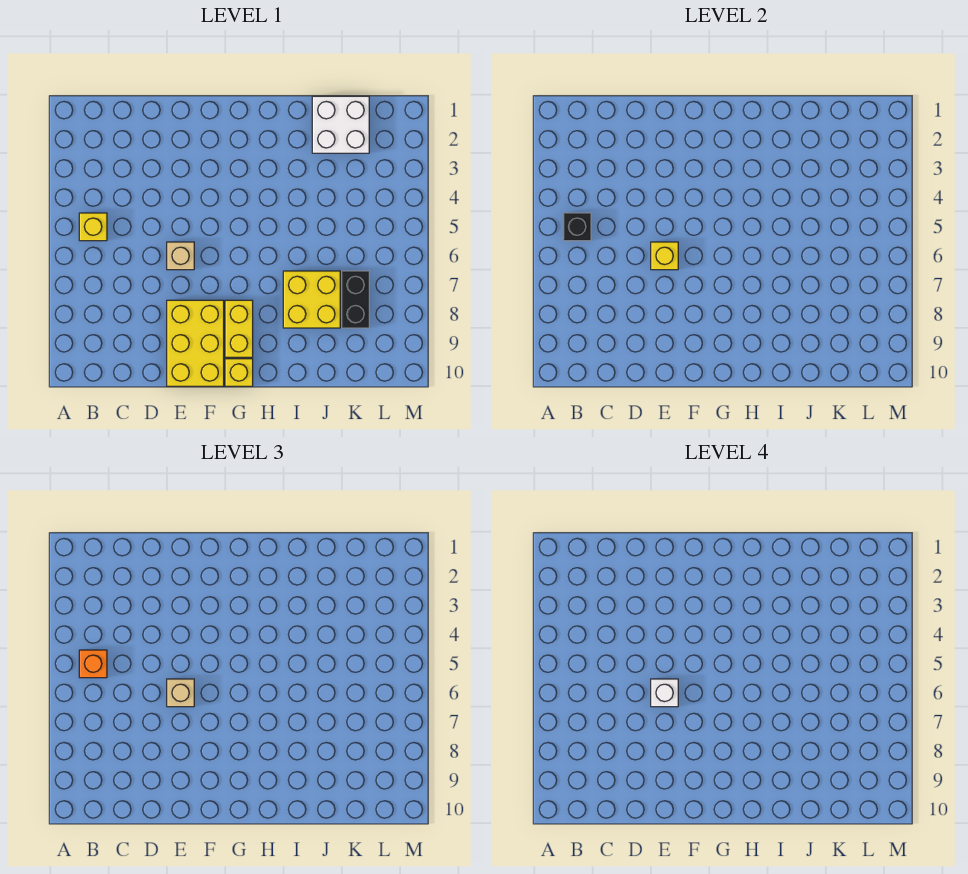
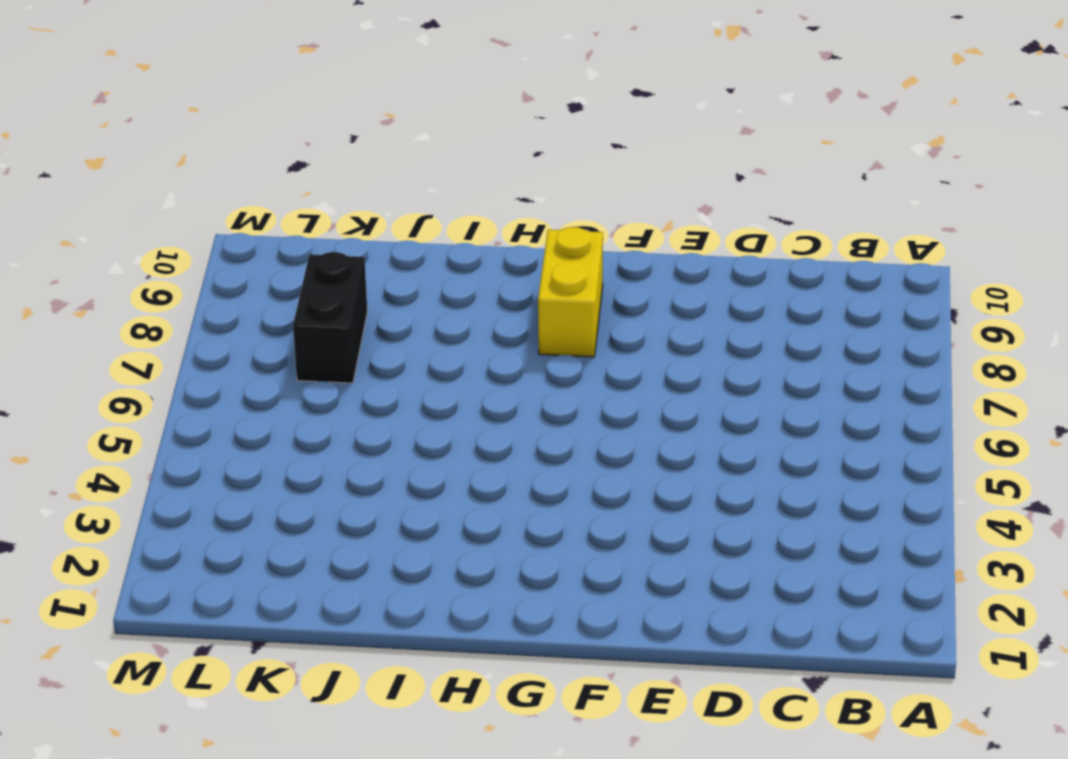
none -> yellow 1x1 brick [79,213,107,241]
none -> tan 1x1 brick [167,242,194,270]
none -> yellow 2x3 brick [167,300,224,386]

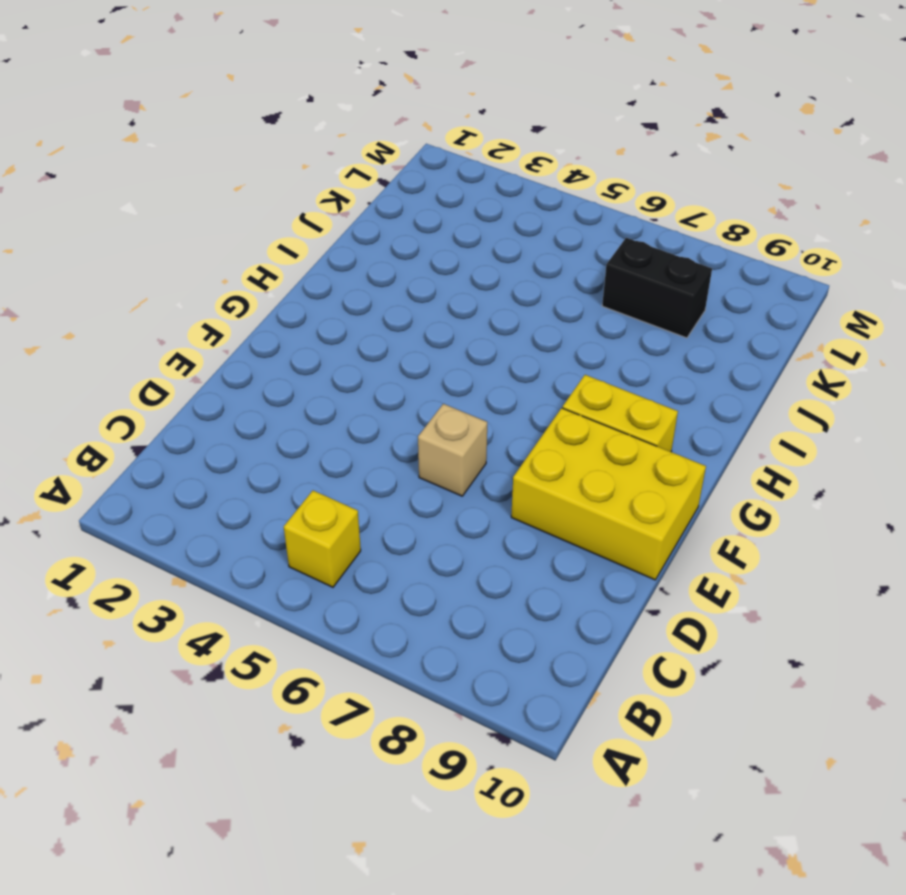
none -> yellow 1x1 brick [225,359,253,386]
none -> yellow 2x2 brick [283,271,340,328]
none -> white 2x2 brick [312,96,369,153]

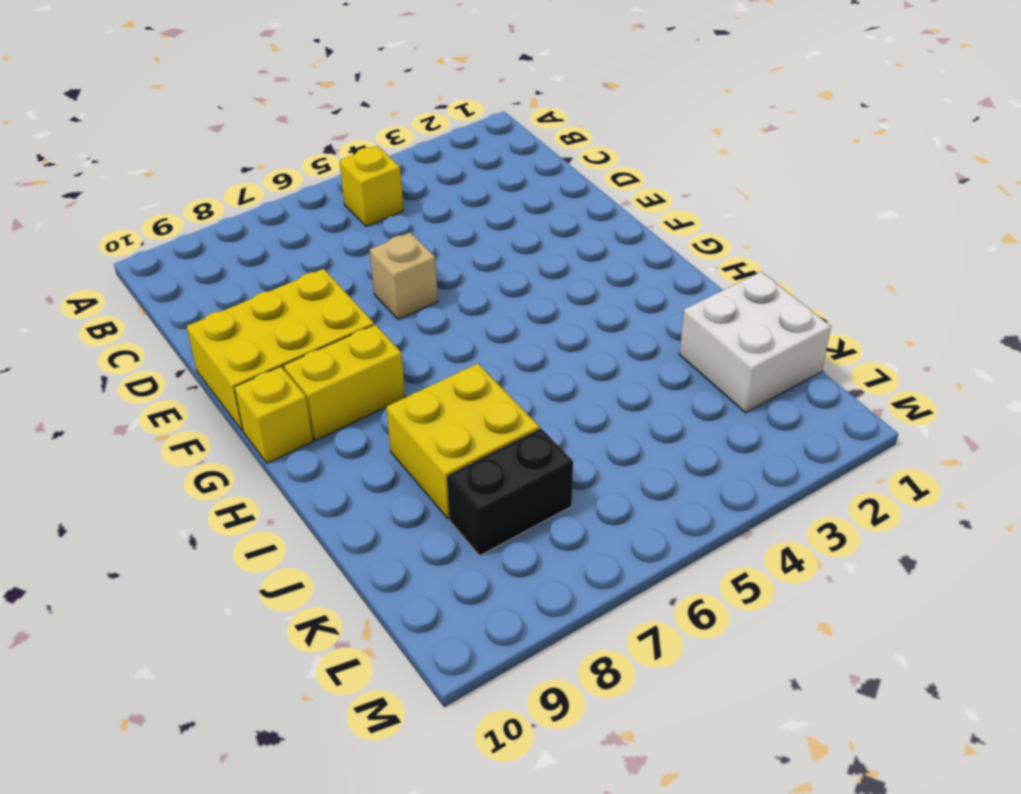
none -> black 1x1 brick [563,213,591,241]
none -> yellow 1x1 brick [651,242,678,270]
none -> orange 1x1 brick [79,650,107,678]

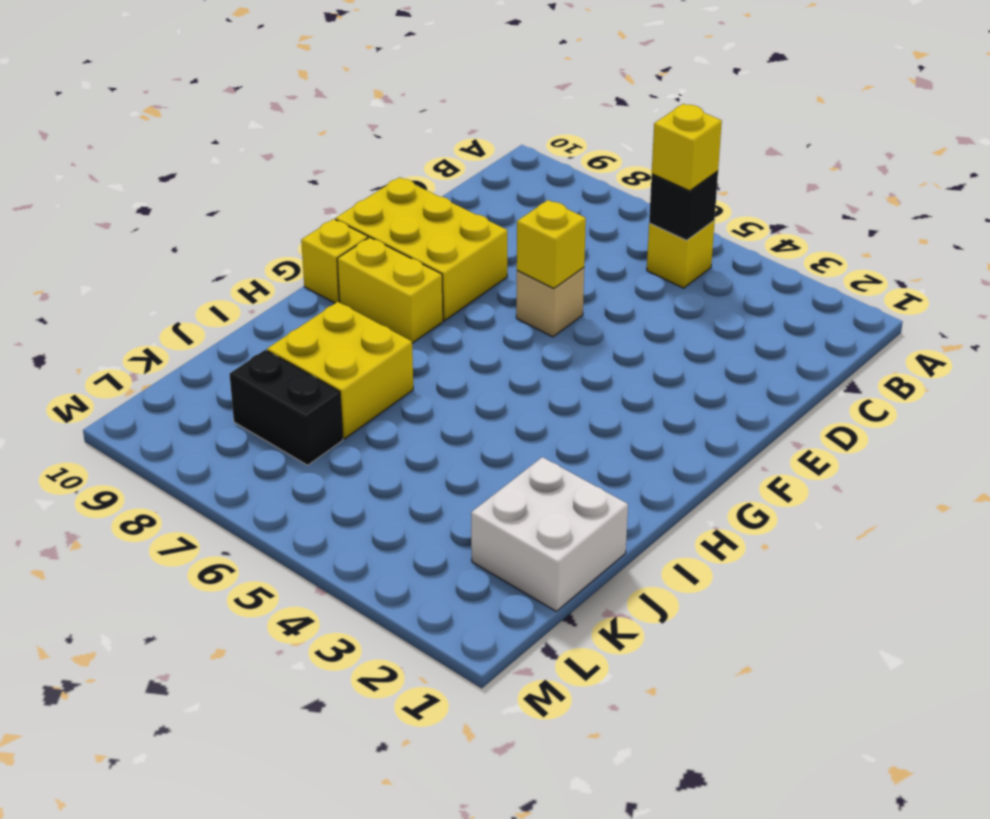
yellow 1x1 brick [652,104,722,191] -> orange 1x1 brick [79,650,107,678]
none -> tan 1x1 brick [167,679,194,707]
none -> white 1x1 brick [651,679,678,707]

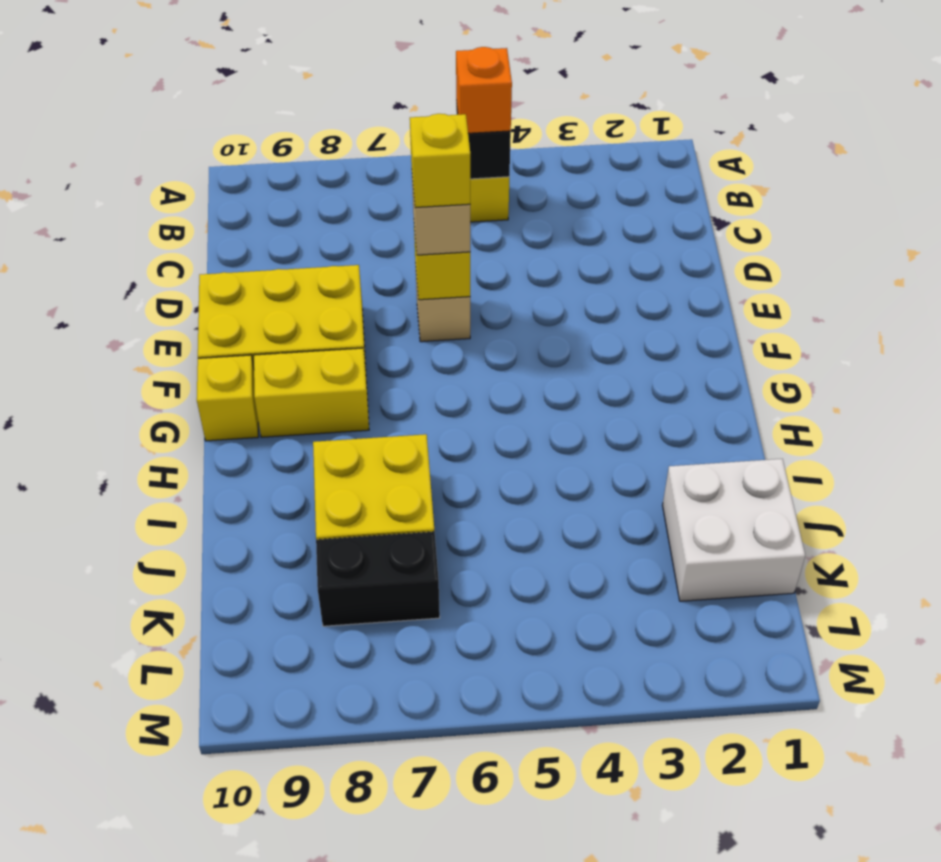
yellow 1x1 brick [410,114,470,208] -> white 1x1 brick [651,679,678,707]

